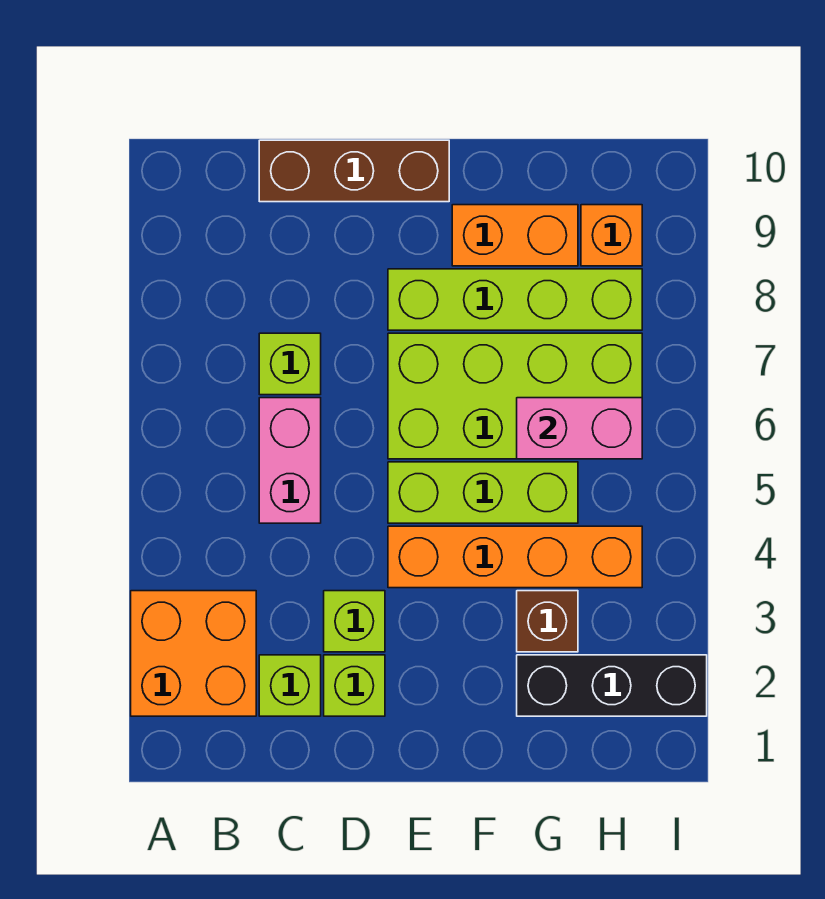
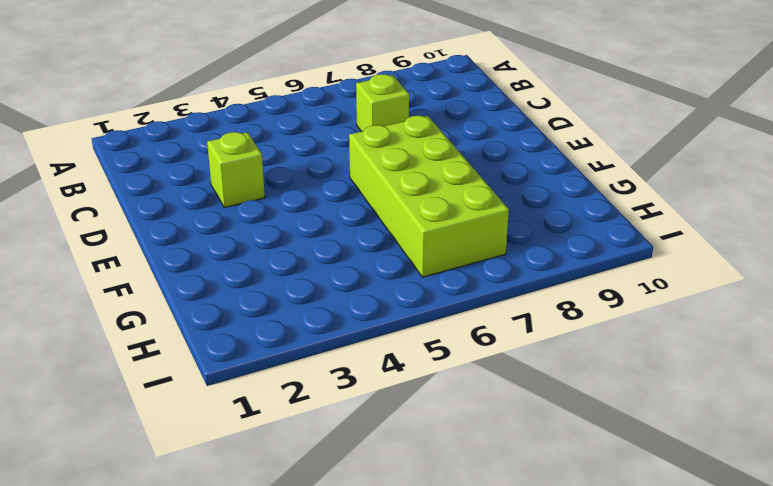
none -> orange 2x2 brick [131,591,256,716]
none -> lime 1x1 brick [259,655,321,716]
none -> pink 1x2 brick [259,398,321,523]

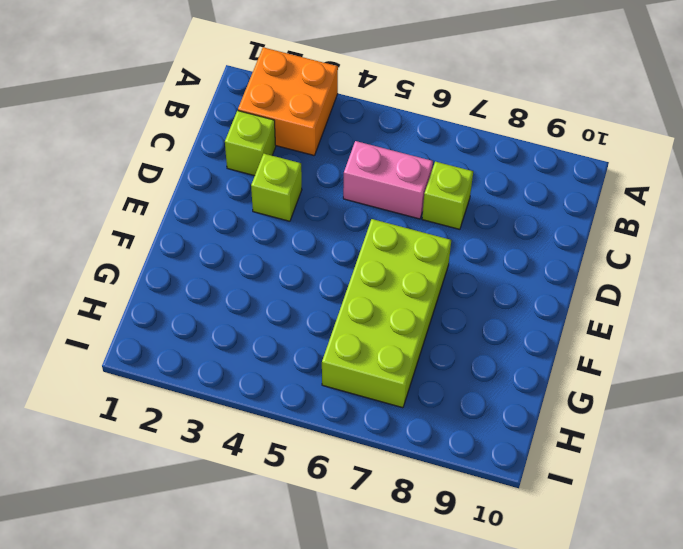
none -> brown 1x3 brick [259,140,449,202]
none -> lime 1x1 brick [324,655,385,716]
none -> orange 1x4 brick [388,526,642,588]

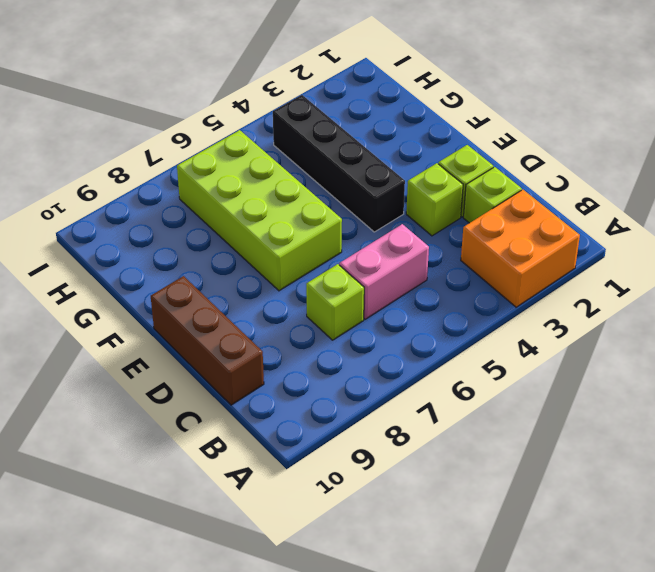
black 1x4 brick [273,95,405,232] -> orange 1x4 brick [388,526,642,588]
none -> lime 1x3 brick [388,462,578,523]
none -> lime 1x4 brick [388,269,642,330]
none -> orange 1x2 brick [452,205,578,266]

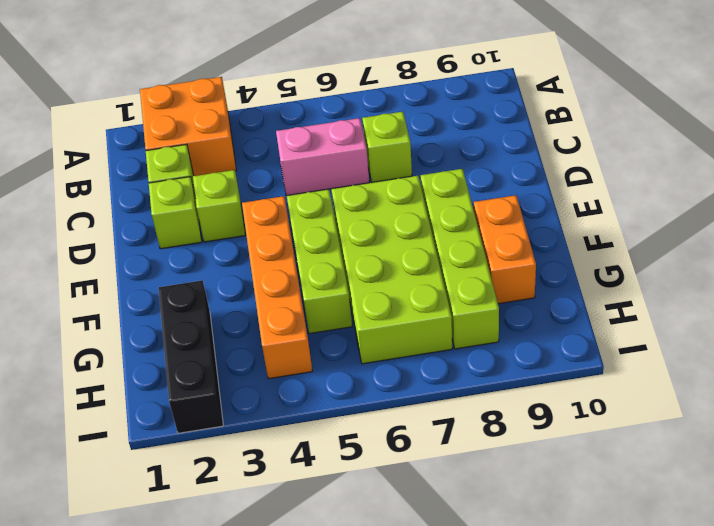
none -> brown 1x3 brick [259,140,449,202]
none -> brown 1x1 brick [517,591,578,652]
none -> orange 1x1 brick [581,205,642,266]

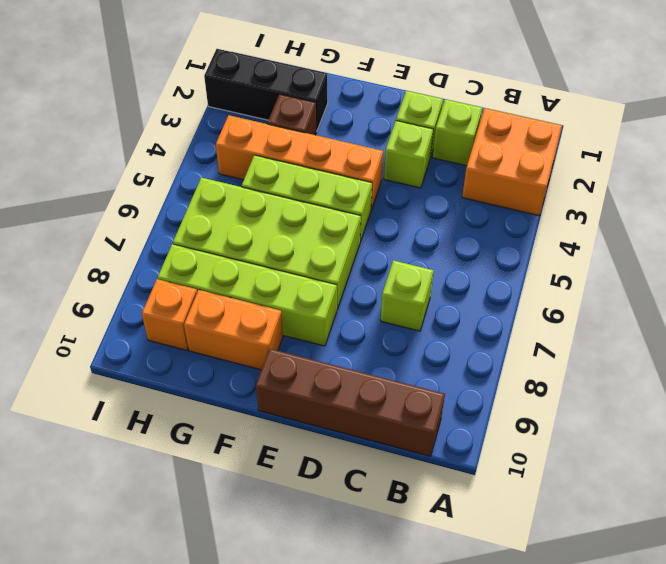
brown 1x4 brick [256,349,445,456] -> brown 1x3 brick [259,140,449,202]
none -> pink 1x2 brick [259,398,321,523]
none -> pink 1x2 brick [517,398,642,459]

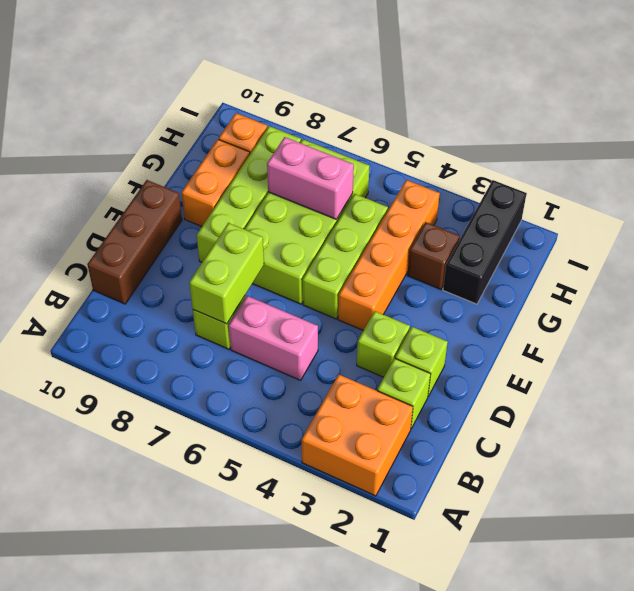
lime 1x2 brick [189,223,264,324] -> none
pink 1x2 brick [267,137,354,219] -> pink 1x2 brick turned to [517,398,642,459]

